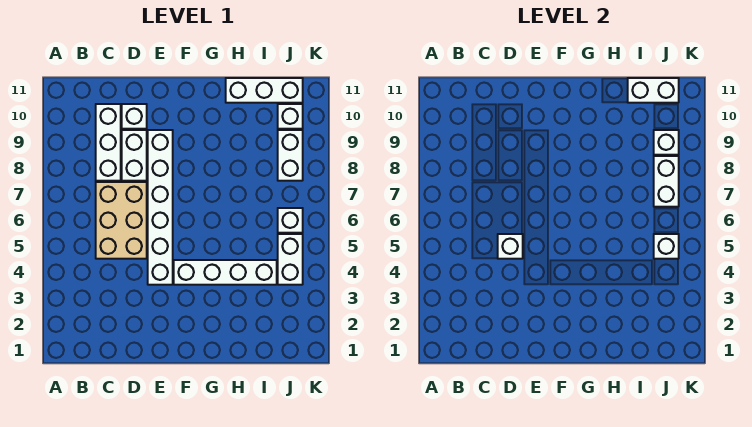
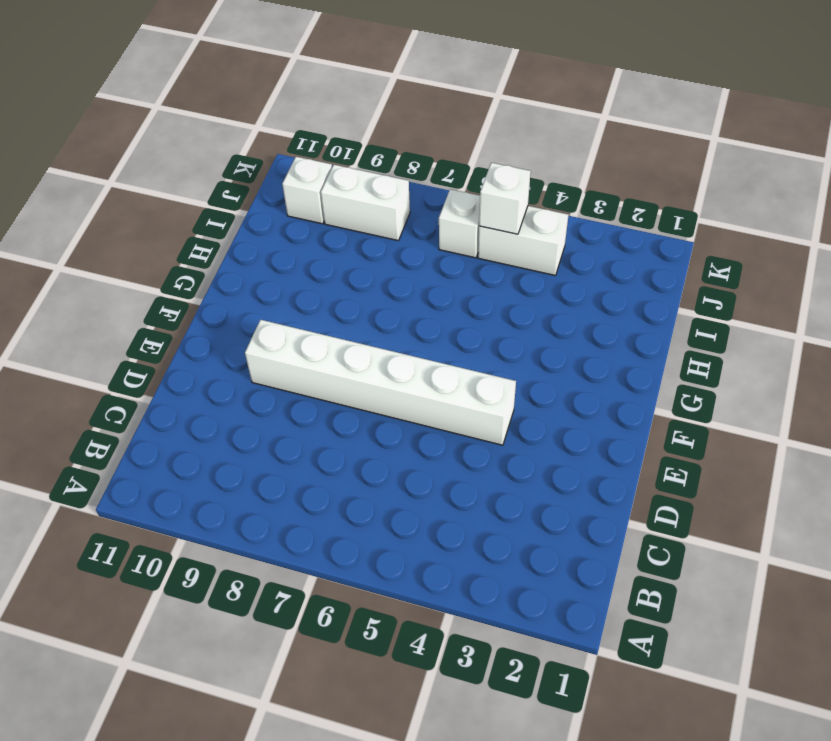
none -> tan 2x3 brick [96,182,147,259]
none -> white 1x3 brick [96,104,121,181]
none -> white 1x2 brick [122,130,147,181]

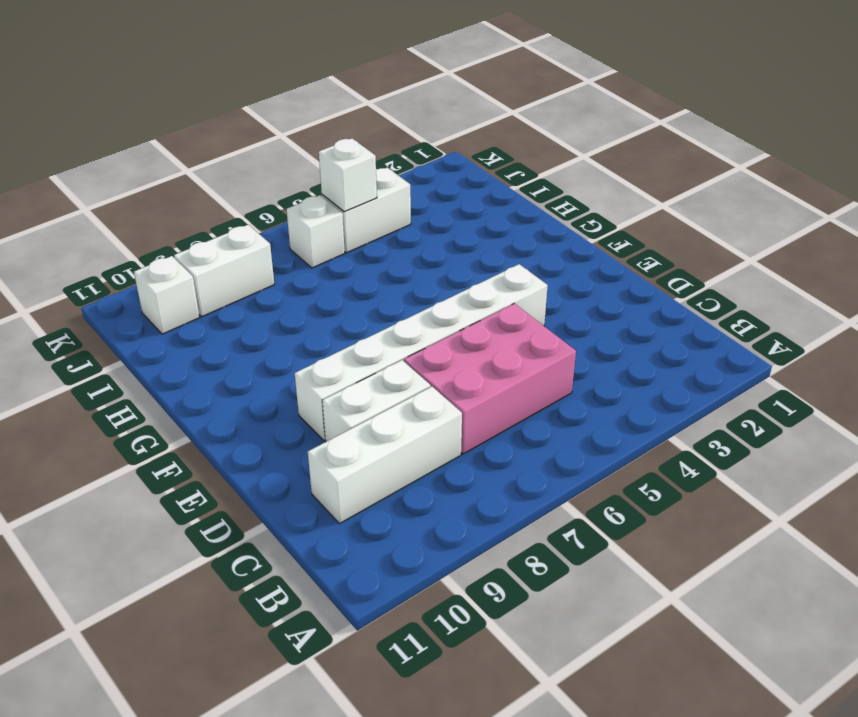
pink 2x3 brick [404,304,576,454] -> tan 2x3 brick [96,182,147,259]
none -> white 1x1 brick [122,104,147,129]
none -> white 1x4 brick [174,260,277,285]
none -> white 1x3 brick [226,78,303,103]

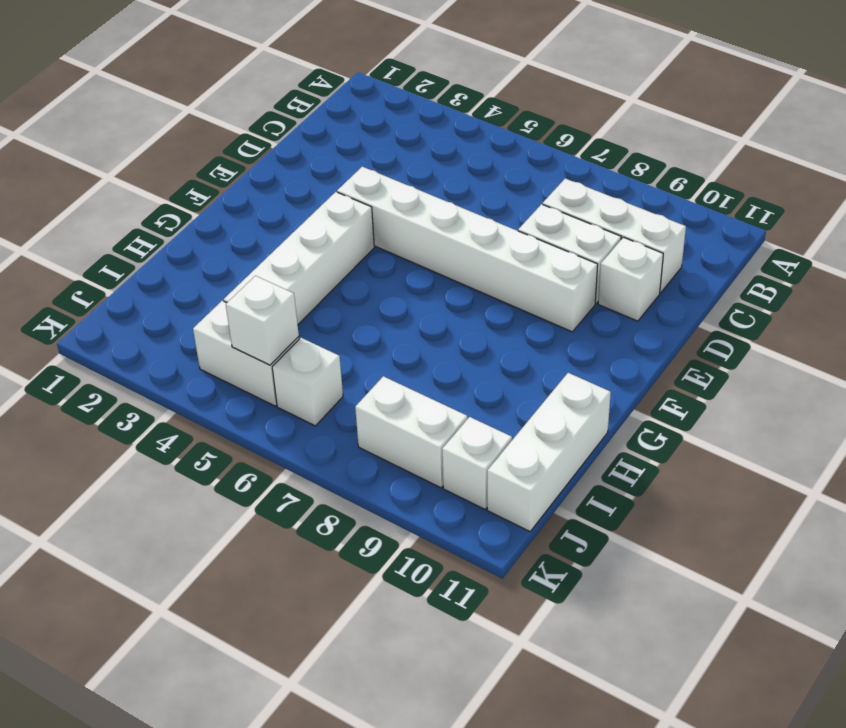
none -> tan 2x3 brick [96,182,147,259]
none -> white 1x1 brick [498,234,523,259]
none -> white 1x2 brick [628,78,679,103]

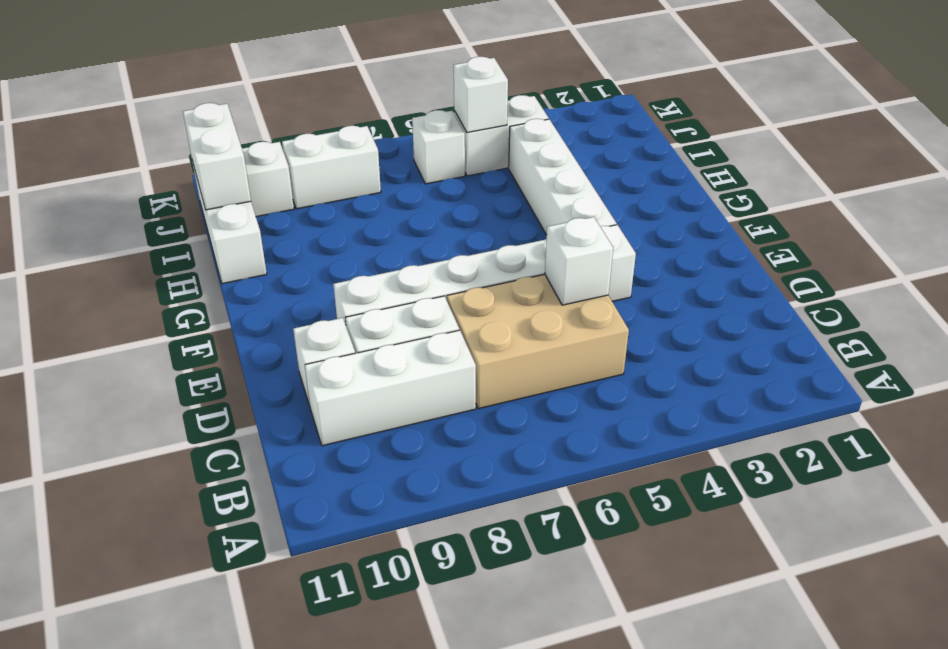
none -> white 1x2 brick [654,156,679,207]
none -> white 1x1 brick [654,130,679,155]

